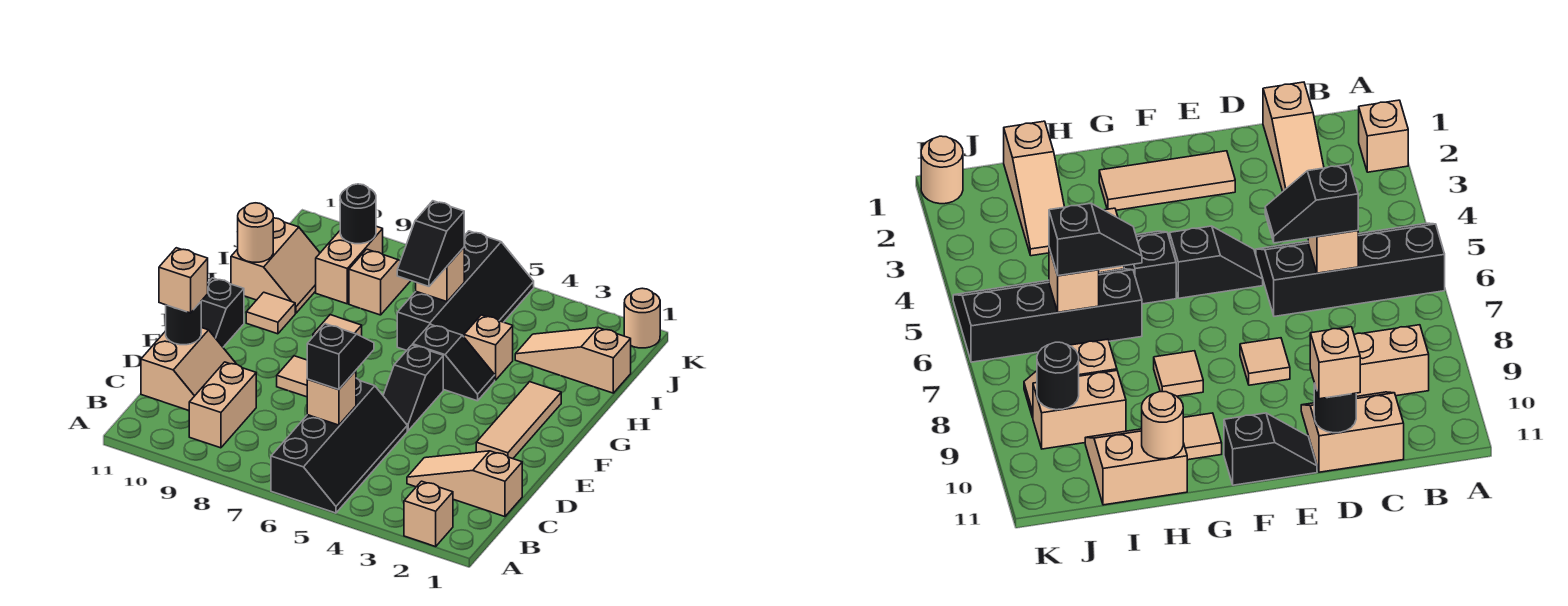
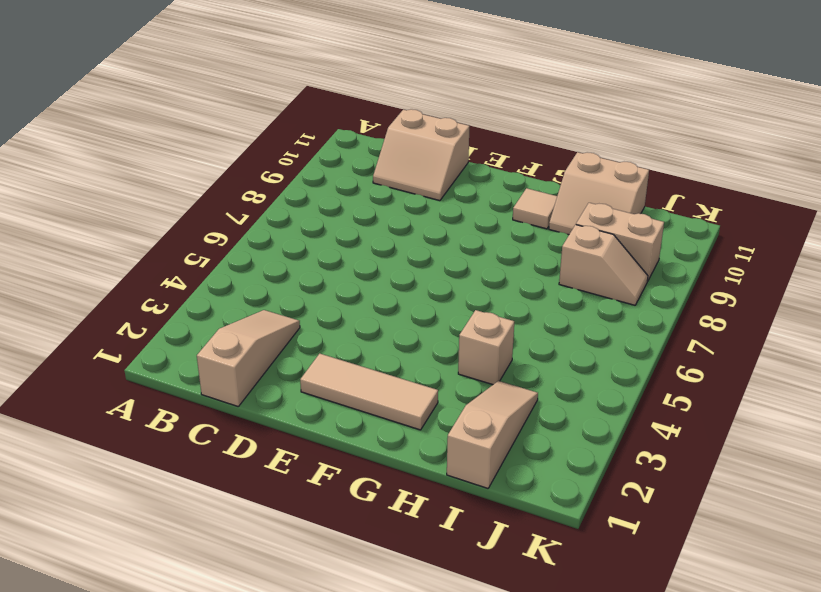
none -> tan 1x1 brick [404,481,453,547]
none -> black 2x4 slope [271,378,407,513]
none -> tan 1x2 brick [189,362,256,448]

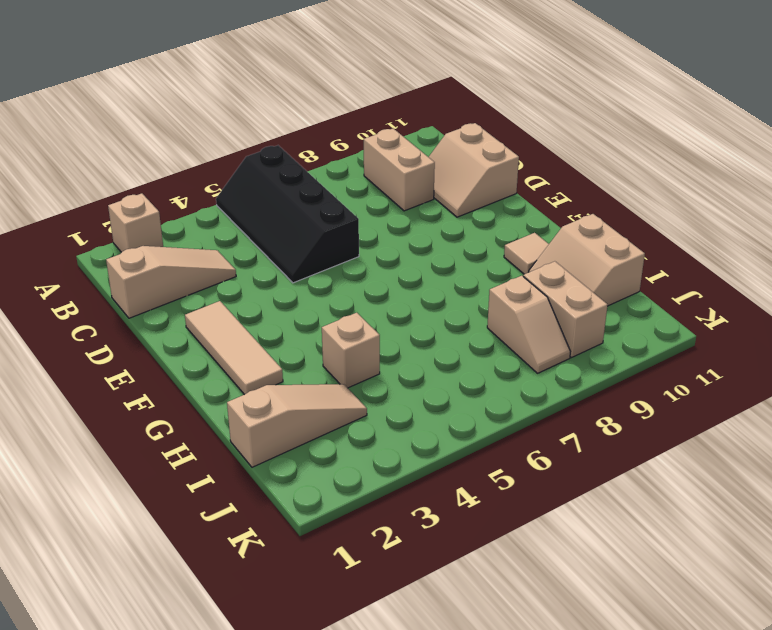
none -> black 1x2 slope [383,345,443,431]
none -> tan 1x1 tile [277,356,307,397]
none -> black 1x2 slope [201,278,244,347]

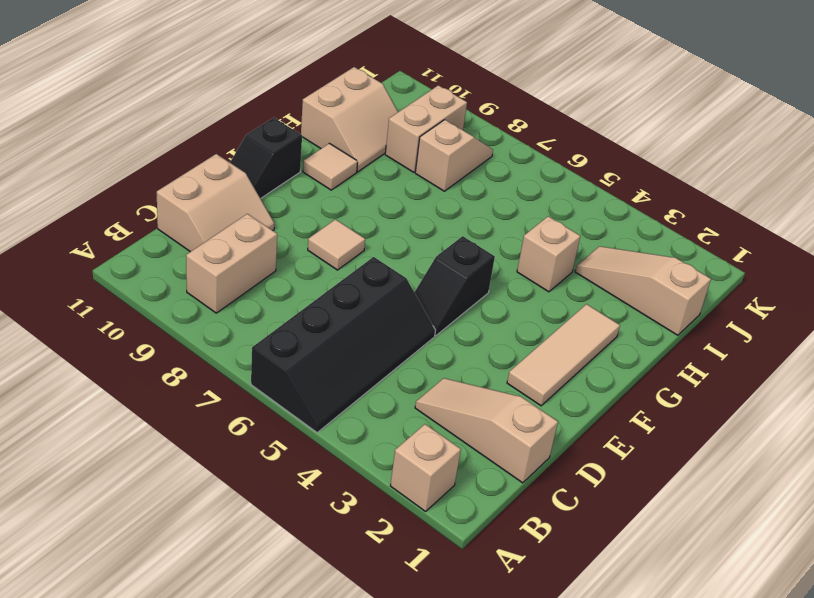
none -> black 1x2 slope [413,324,495,401]
none -> tan 1x1 tile [313,315,362,336]
none -> black 2x4 slope [397,231,534,350]

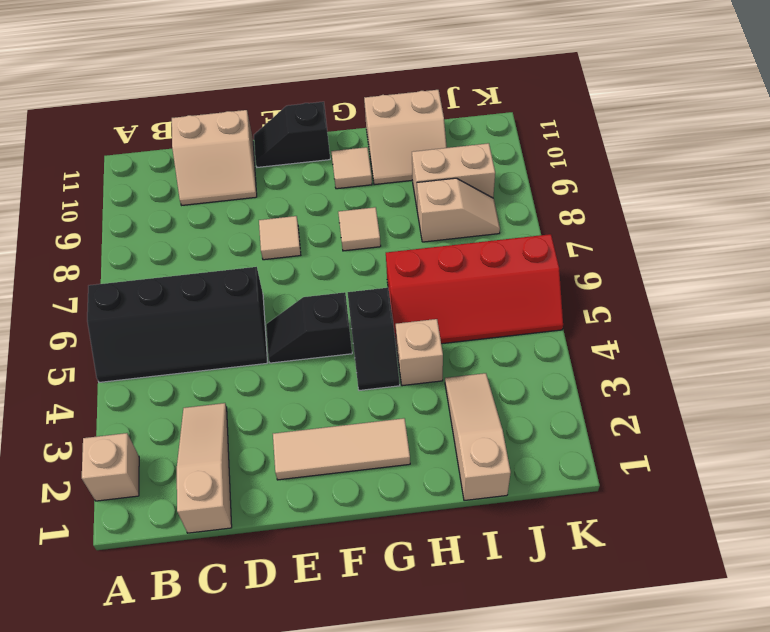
red 2x4 slope [386,234,563,347] -> black 2x4 slope [397,231,534,350]
none -> tan 1x2 brick [189,362,256,448]
none -> tan 1x1 round brick [624,288,660,348]
none -> tan 1x1 brick [307,371,356,425]

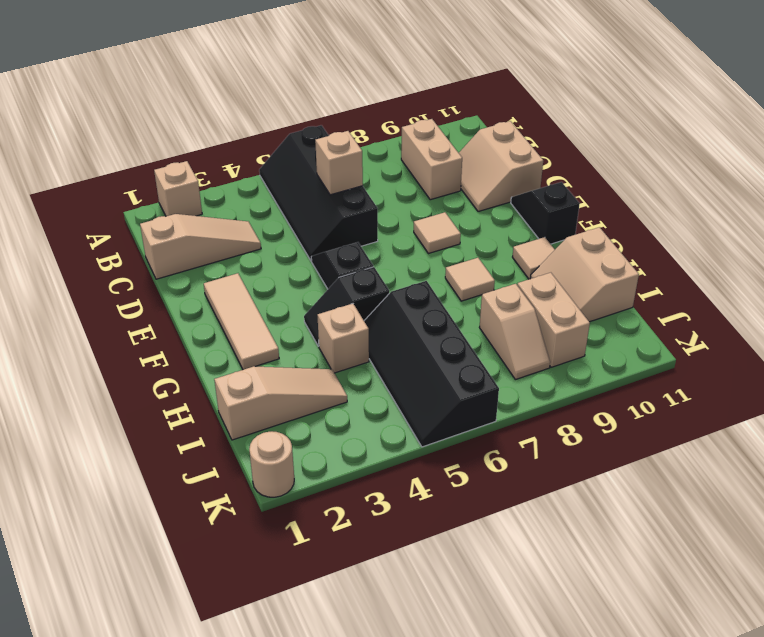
none -> black 1x1 round brick [166,302,201,345]
none -> tan 1x1 round brick [238,203,273,262]
none -> tan 1x1 brick [416,248,464,302]

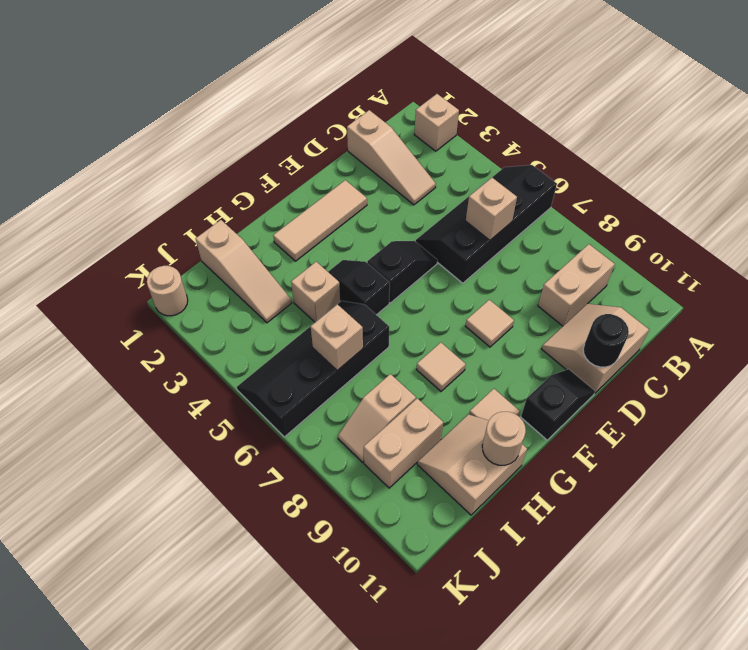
none -> black 1x1 round brick [340,184,376,244]
none -> black 1x2 slope [307,324,374,390]
none -> tan 1x1 brick [159,248,208,313]

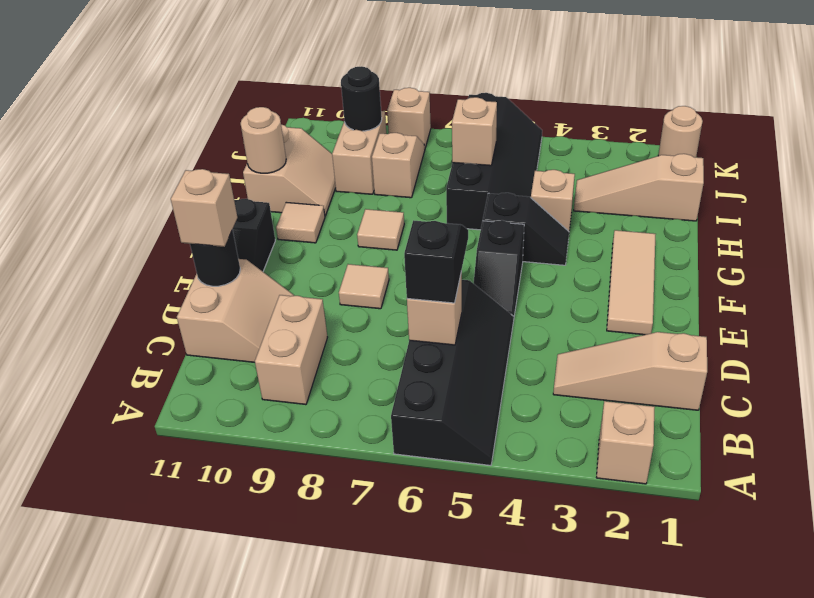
tan 1x1 brick [387,88,431,150] -> none
none -> black 1x2 slope [397,201,464,286]

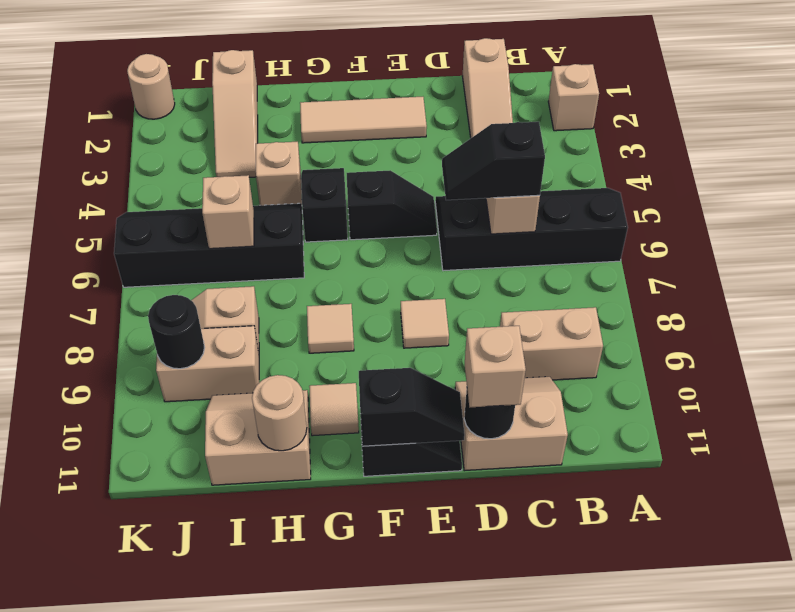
black 1x2 slope [359,368,465,446] -> black 1x2 slope moved to [397,201,464,286]

